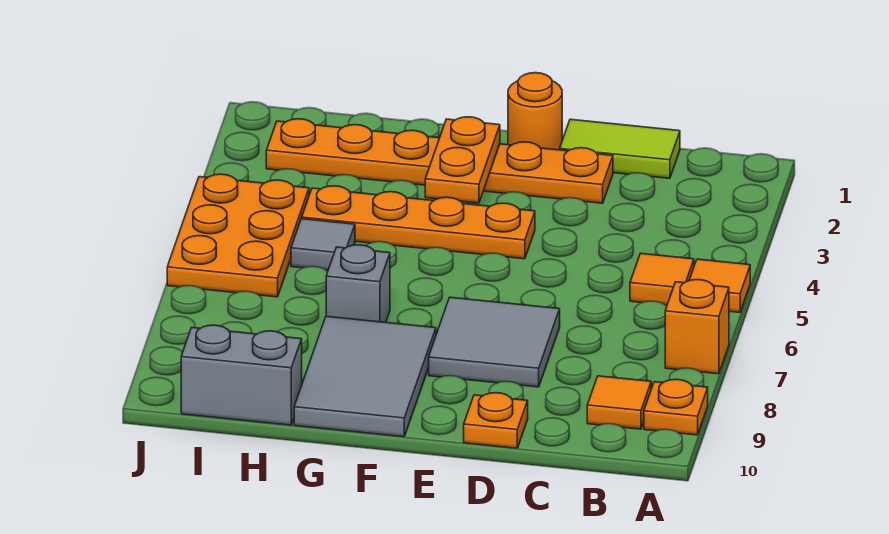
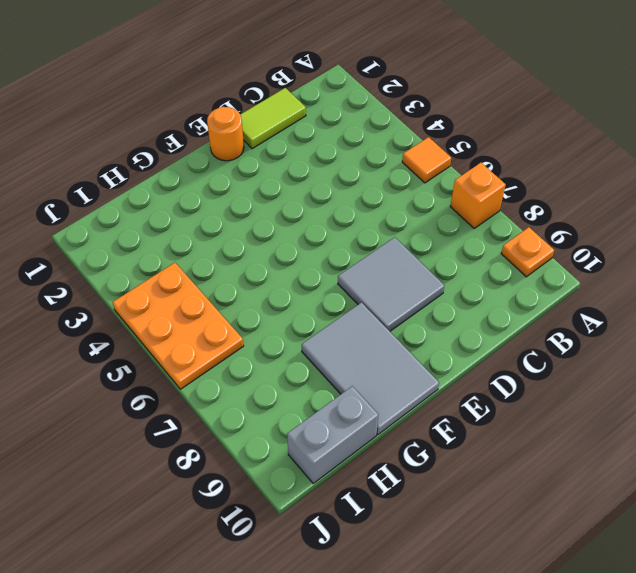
none -> orange 1x1 tile [630,253,694,305]
none -> orange 1x1 tile [587,376,651,429]
none -> orange 1x6 plate [266,119,613,203]

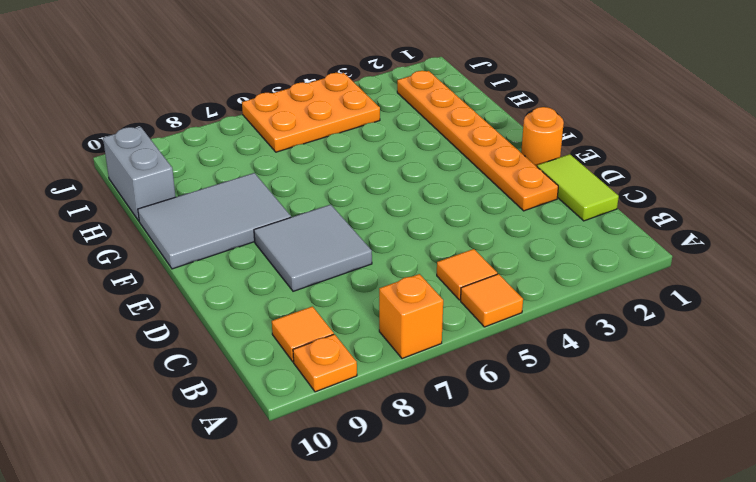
none -> orange 1x1 plate [464,393,528,448]
none -> orange 1x4 plate [302,186,535,259]
none -> grey 1x1 brick [326,245,390,322]

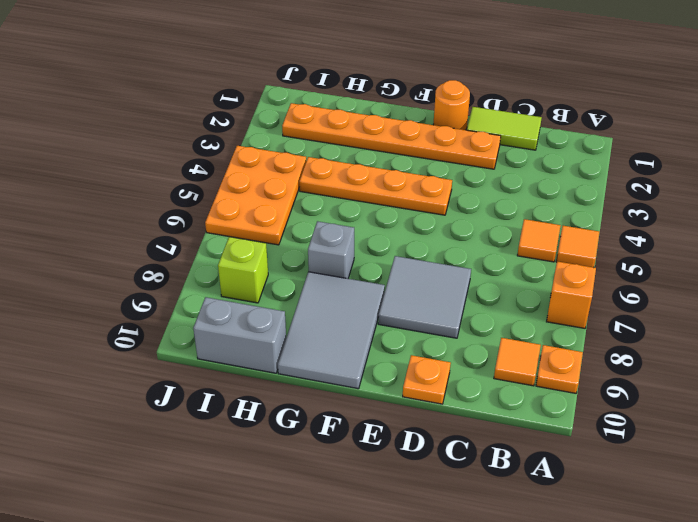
lime 1x1 brick [218,237,268,303] -> none
none -> grey 1x1 tile [291,219,355,270]
none -> orange 1x2 plate [425,117,500,203]

